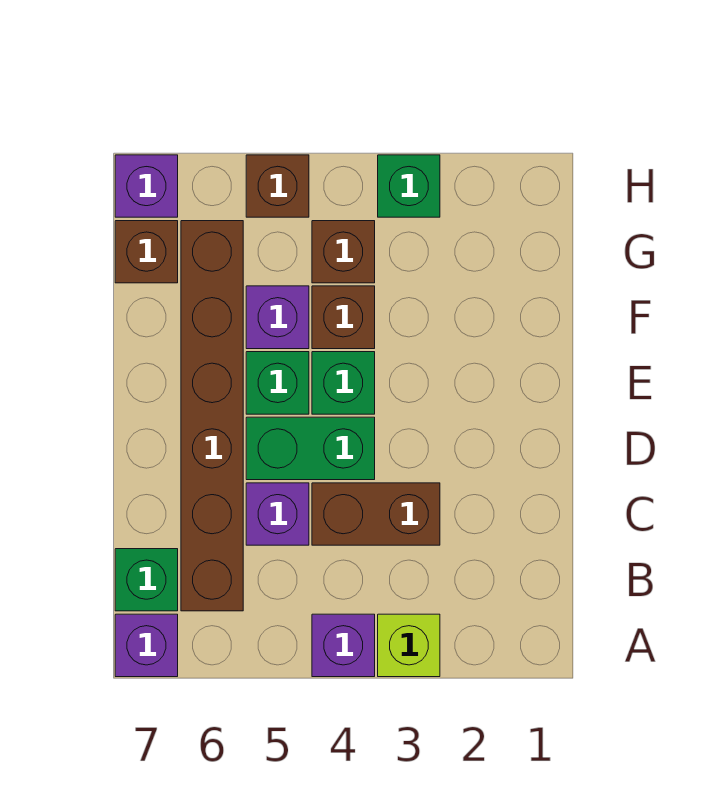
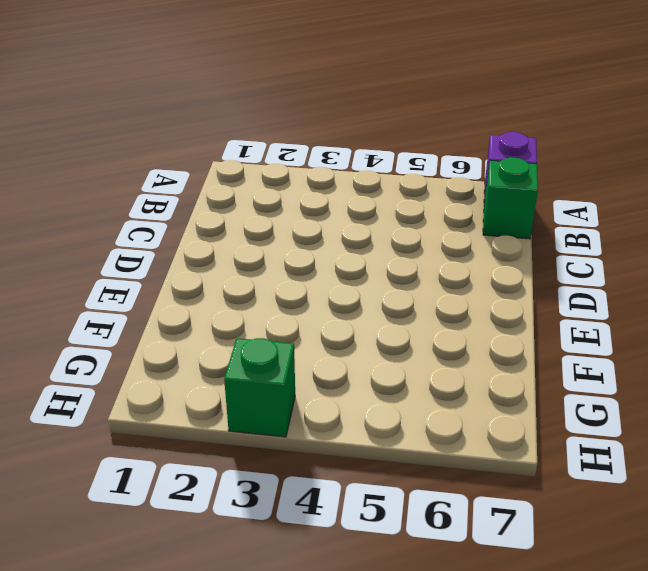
none -> lime 1x1 brick [378,614,440,677]
none -> purple 1x1 brick [312,614,375,677]
none -> brown 1x6 brick [181,221,243,611]

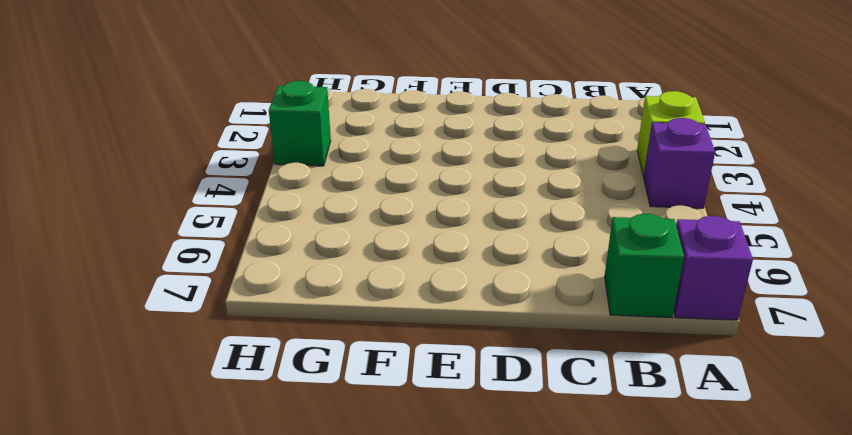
none -> brown 1x6 brick [181,221,243,611]
none -> brown 1x2 brick [312,483,440,545]
none -> purple 1x1 brick [246,483,309,545]

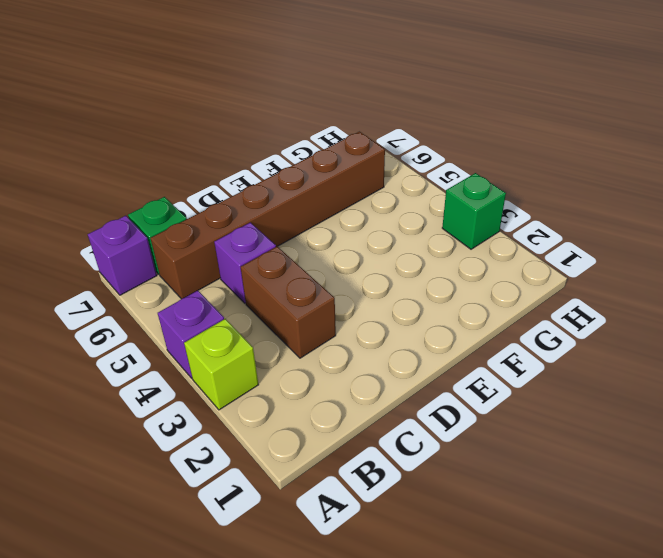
none -> green 1x2 brick [246,417,375,480]
none -> green 1x1 brick [312,352,375,414]
none -> green 1x1 brick [246,352,309,414]

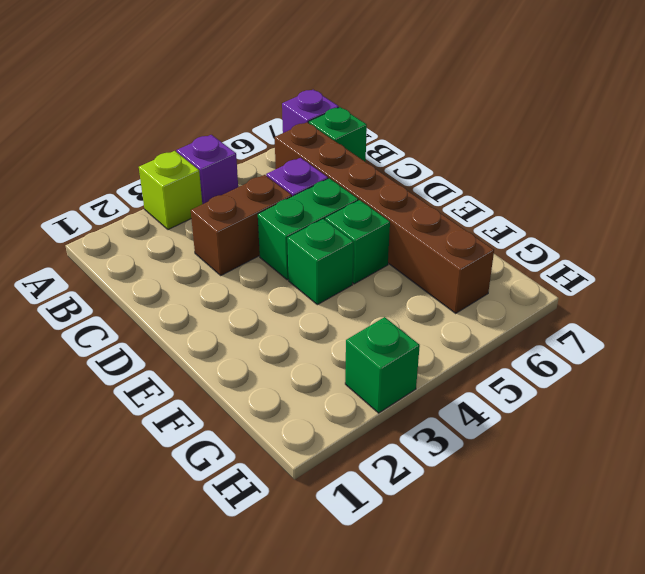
none -> brown 1x1 brick [312,286,375,349]
none -> purple 1x1 brick [246,286,309,349]
none -> brown 1x1 brick [312,221,375,283]

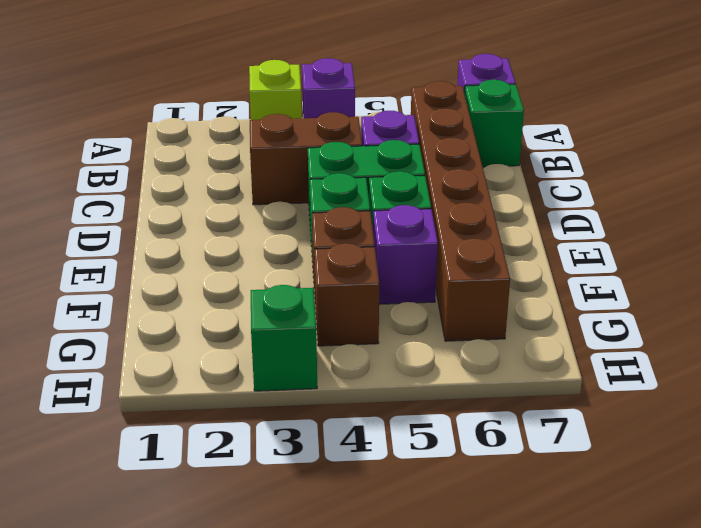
none -> brown 1x1 brick [115,221,178,283]
none -> brown 1x1 brick [246,155,309,217]
none -> purple 1x1 brick [115,155,178,217]

